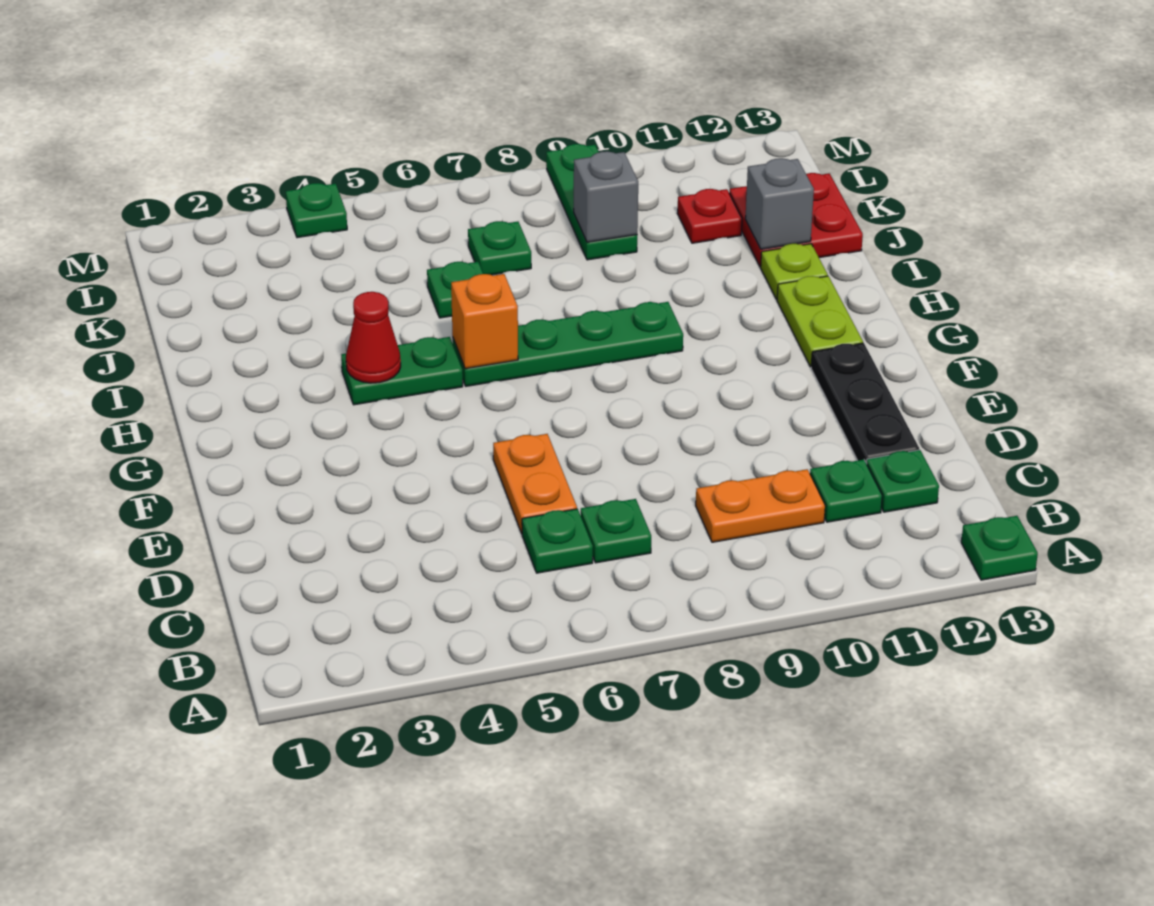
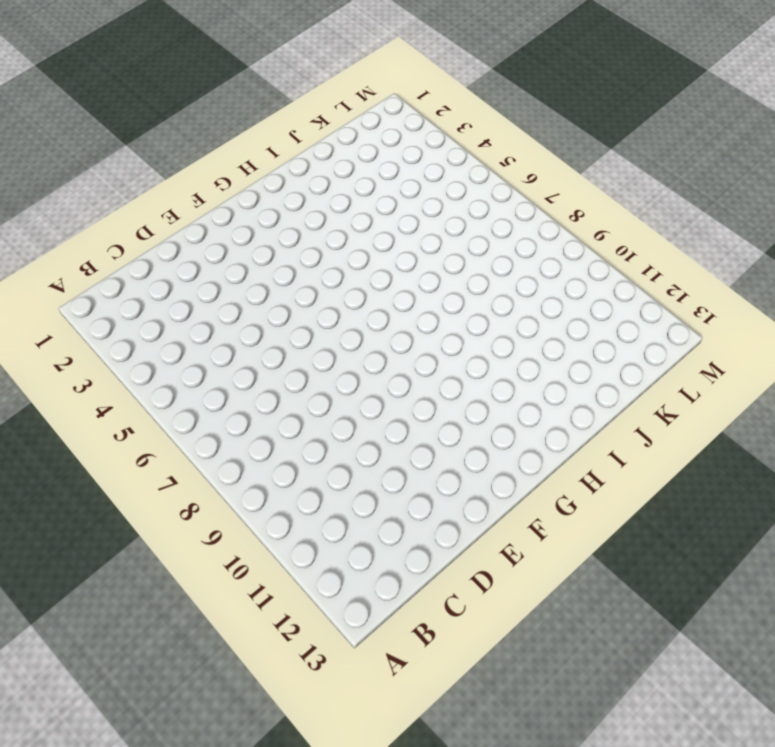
none -> green 1x1 plate [961,516,1038,580]
none -> green 1x1 plate [522,509,593,573]
none -> green 1x1 plate [581,499,651,563]

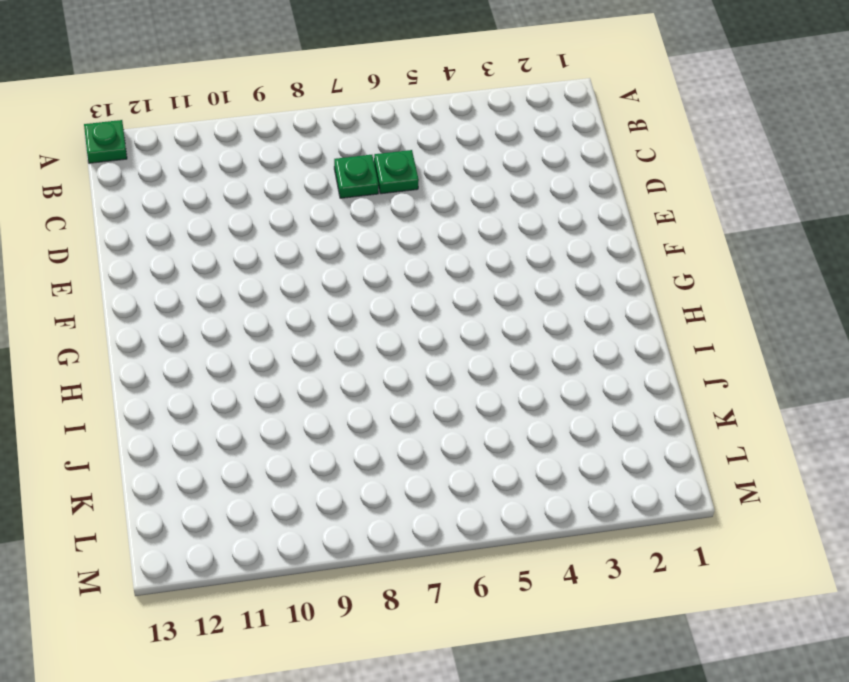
none -> orange 1x2 plate [696,469,825,542]
none -> green 1x1 plate [810,460,882,522]
none -> green 1x1 plate [867,450,939,512]

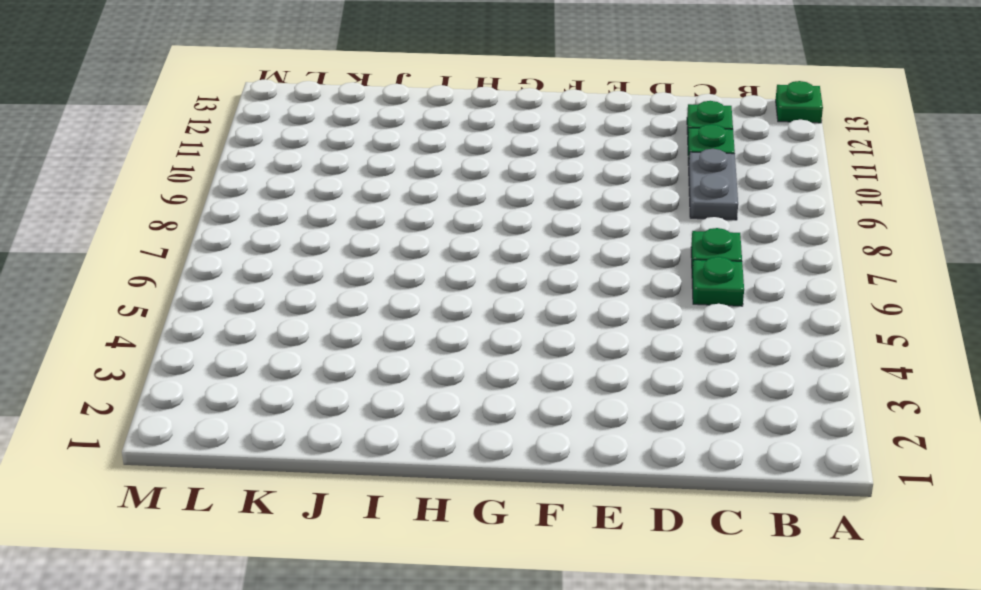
grey 1x2 plate [689,149,738,220] -> orange 1x2 plate [696,469,825,542]
none -> orange 1x2 plate [493,434,577,534]
none -> black 1x3 plate [811,343,919,464]
none -> lime 1x2 plate [777,276,863,367]

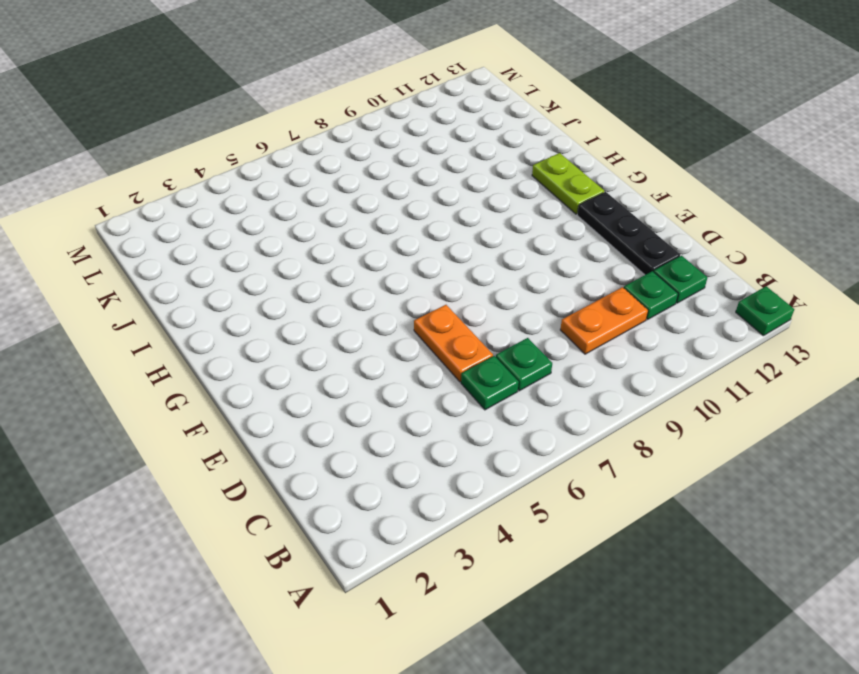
none -> green 1x2 plate [341,337,463,405]
none -> green 1x4 plate [453,302,683,386]
none -> lime 1x1 plate [761,244,828,300]

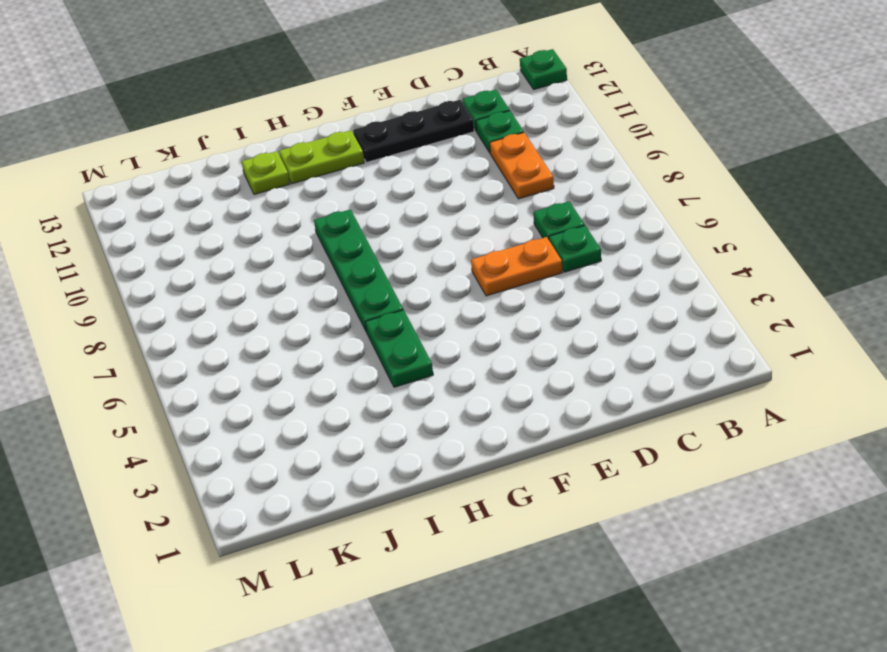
none -> green 1x1 plate [427,262,483,318]
none -> red 2x2 plate [729,173,863,267]
none -> green 1x1 plate [468,221,531,275]

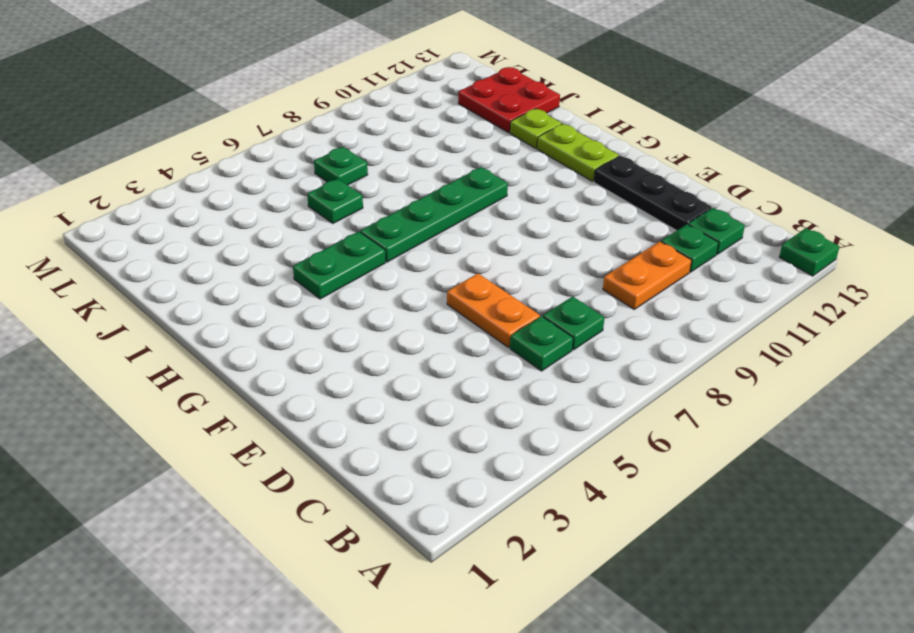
none -> green 1x3 plate [546,144,637,260]
none -> red 1x1 plate [677,189,742,243]
none -> green 1x1 plate [286,183,347,238]

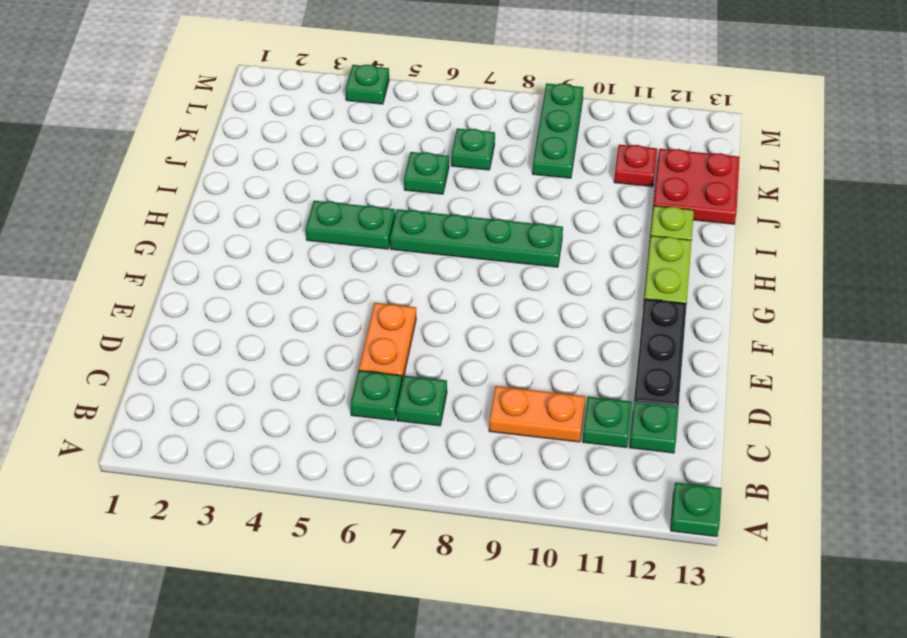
none -> red 1x1 cone [346,292,401,383]
none -> orange 1x1 brick [451,274,518,369]
none -> grey 1x1 brick [745,158,814,249]

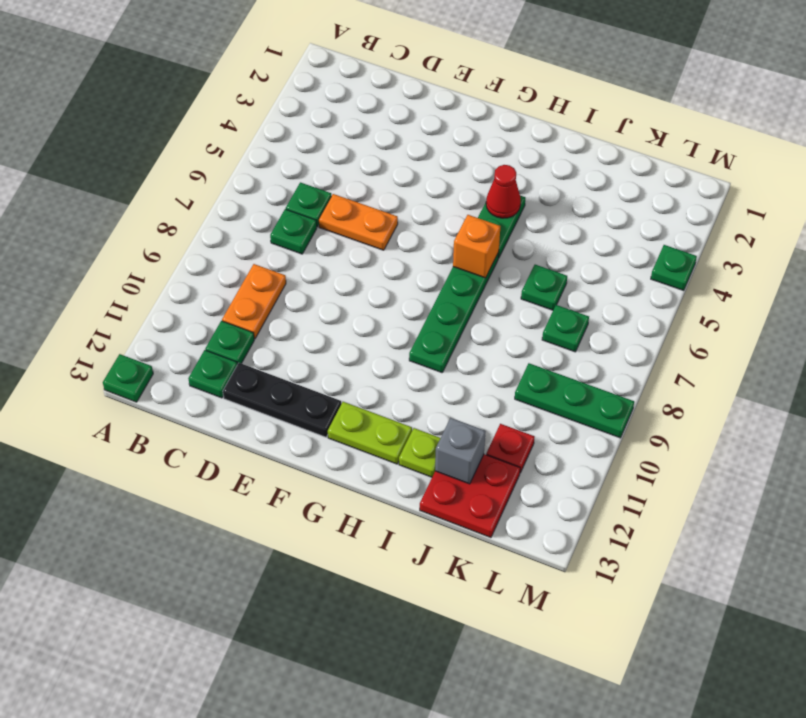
none -> grey 1x1 brick [574,151,638,242]

